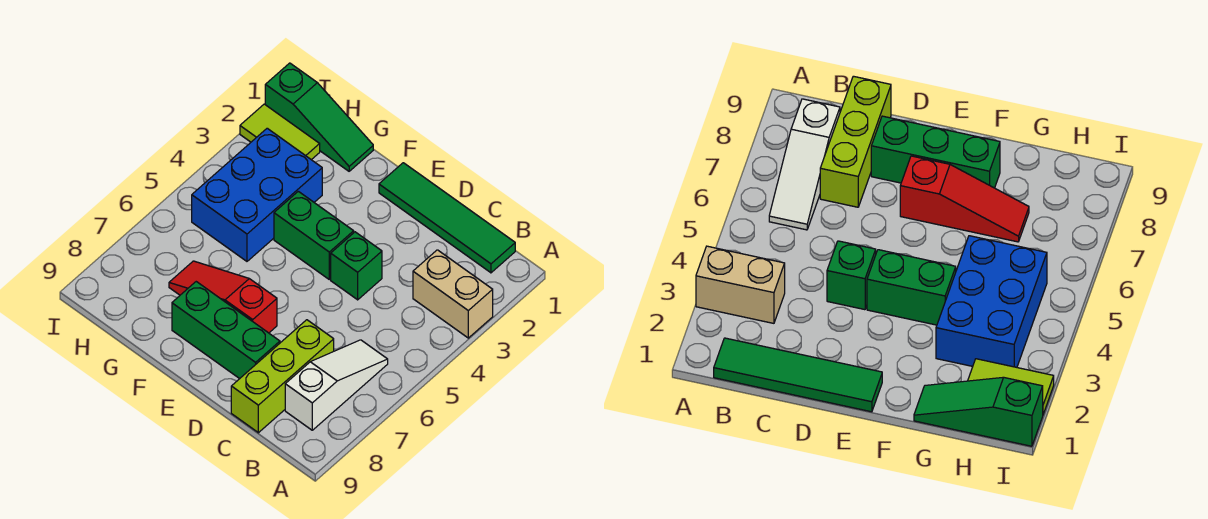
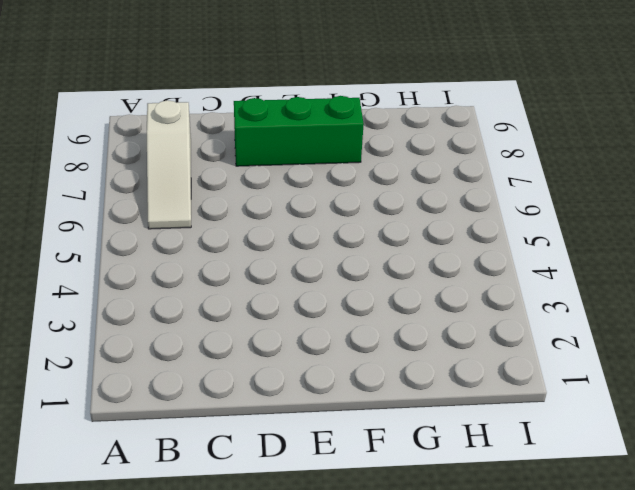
none -> tan 1x2 brick [413,250,493,338]
none -> green 1x4 tile [379,163,515,273]

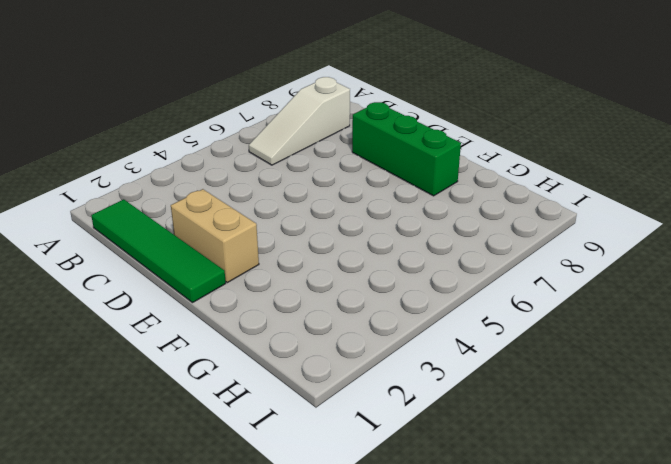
tan 1x2 brick [171,189,259,283] -> tan 1x2 brick moved to [413,250,493,338]
none -> lime 1x3 brick [231,320,334,433]
none -> green 1x1 brick [331,232,382,300]

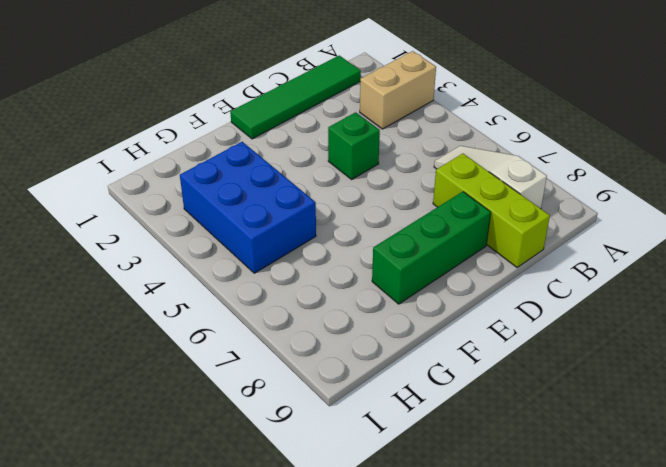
none -> green 1x2 brick [274,191,354,279]
none -> red 1x3 slope [169,261,277,333]

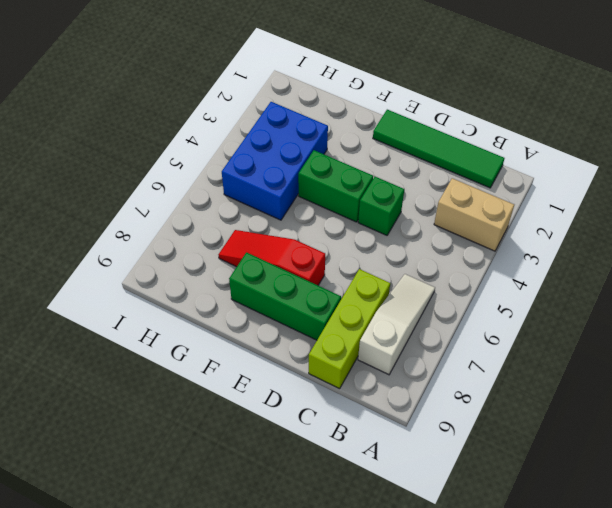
none -> green 1x3 slope [265,63,373,171]
none -> lime 1x2 tile [240,104,320,160]

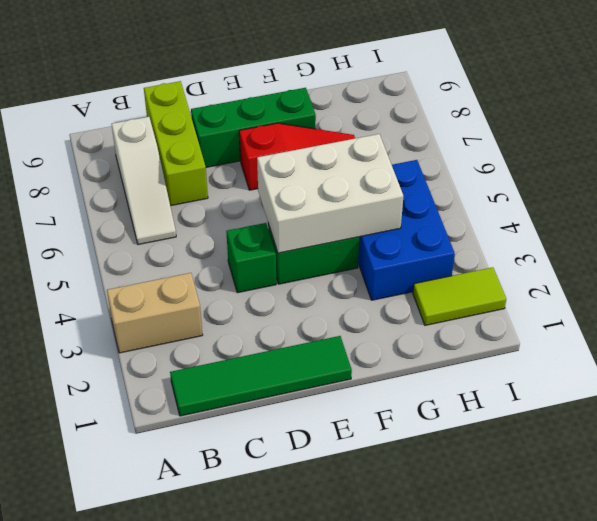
white 2x3 brick [257,134,403,253] -> none
none -> green 1x3 slope [265,63,373,171]

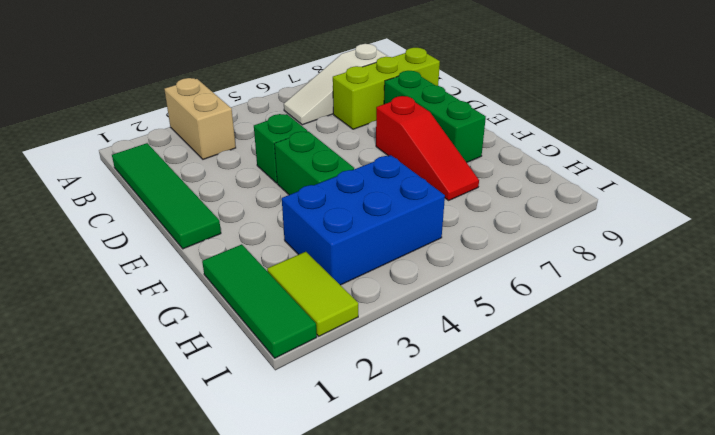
green 1x3 tile [202,244,317,358] -> green 1x3 slope [265,63,373,171]

